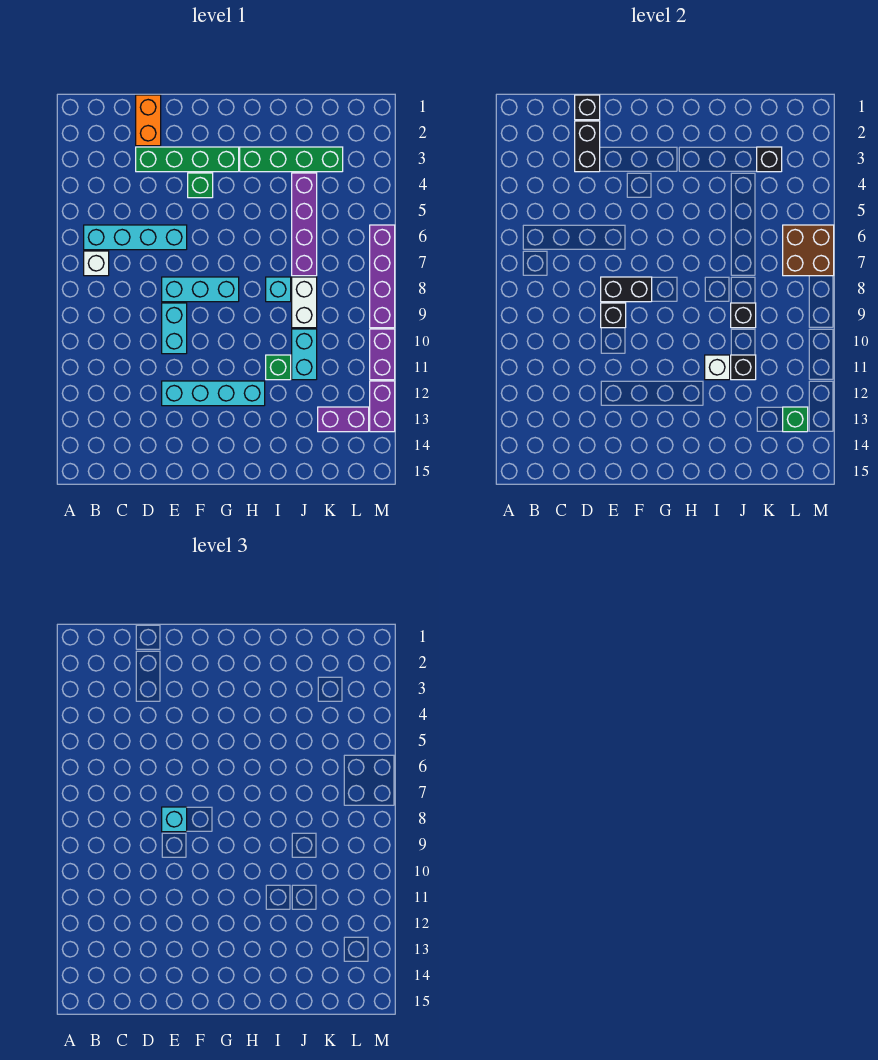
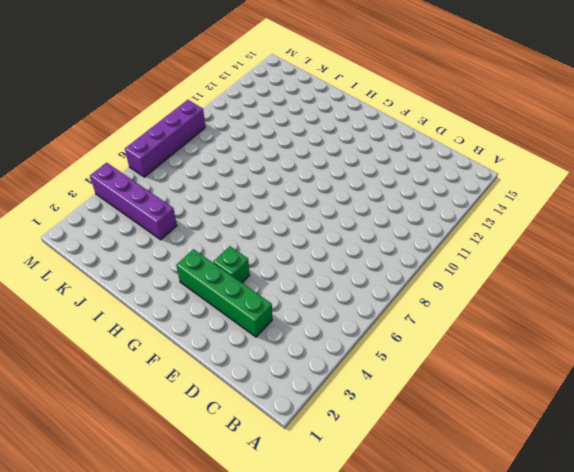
purple 1x4 brick [90,163,177,240] -> purple 1x4 brick turned to [292,173,317,276]
none -> cyan 1x4 brick [84,225,187,250]
none -> white 1x1 brick [84,251,109,276]
none -> orange 1x2 brick [136,95,161,146]

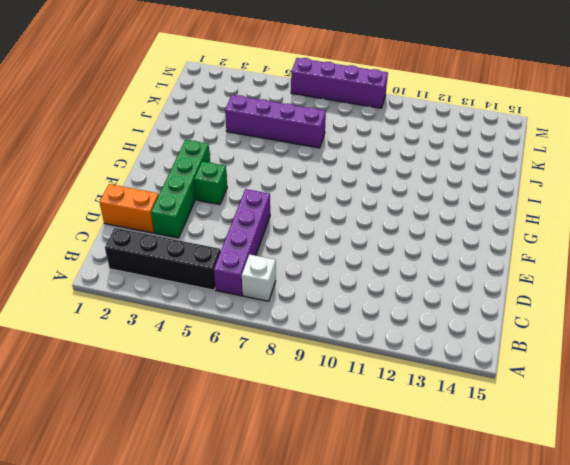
black 1x4 brick [105,228,221,290] -> none
purple 1x4 brick [214,189,270,296] -> cyan 1x4 brick [84,225,187,250]
none -> cyan 1x3 brick [162,277,239,302]
none -> cyan 1x2 brick [162,303,187,354]
none -> cyan 1x4 brick [162,381,265,406]

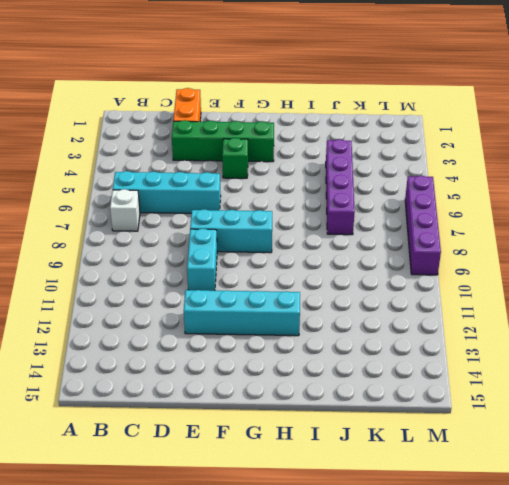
none -> green 1x4 brick [240,147,343,172]
none -> cyan 1x1 brick [266,277,291,302]
none -> green 1x1 brick [266,355,291,380]

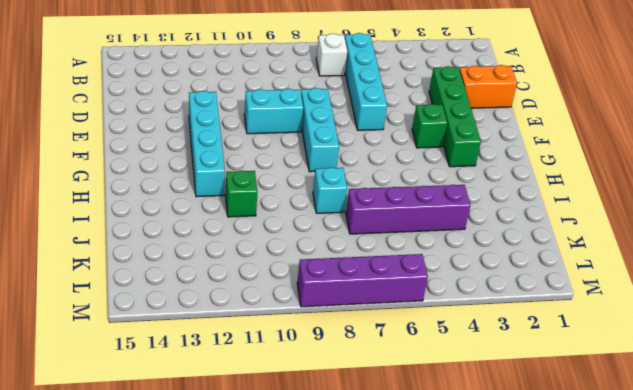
none -> green 1x4 brick [240,147,343,172]
none -> white 1x2 brick [292,277,317,328]
none -> cyan 1x2 brick [292,329,317,380]

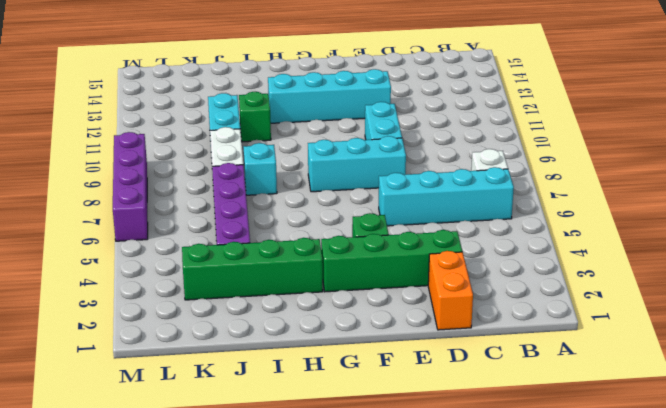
none -> purple 1x2 brick [318,407,369,432]
none -> purple 1x2 brick [370,329,395,380]
none -> purple 1x2 brick [370,381,395,432]

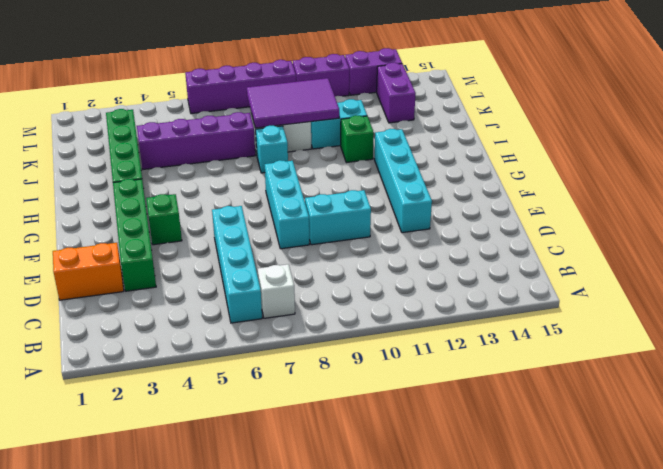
purple 2x3 tile [247,78,339,128] -> black 1x1 brick [731,303,756,328]
none -> black 1x1 brick [575,95,600,120]
none -> black 1x2 brick [575,121,600,172]
none -> black 1x2 brick [601,277,652,302]

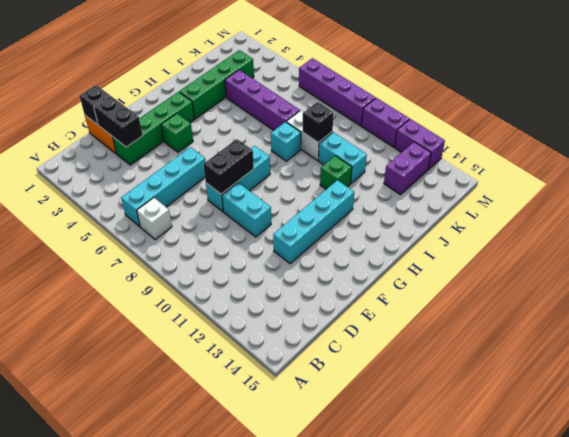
none -> black 1x1 brick [601,303,626,328]
none -> white 1x1 brick [705,355,730,380]
none -> black 1x1 brick [731,355,756,380]

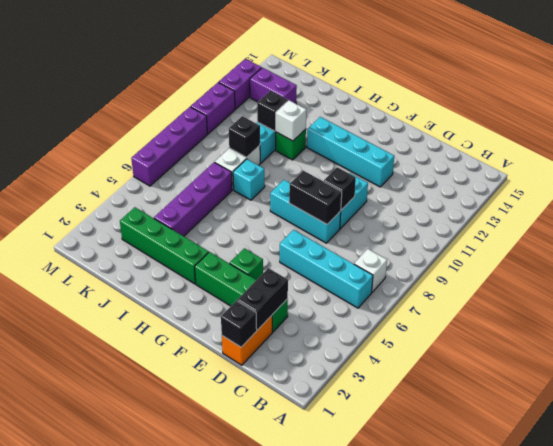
none -> black 1x1 brick [757,147,782,172]
none -> brown 2x2 brick [783,225,834,276]
none -> green 1x1 brick [783,407,808,432]

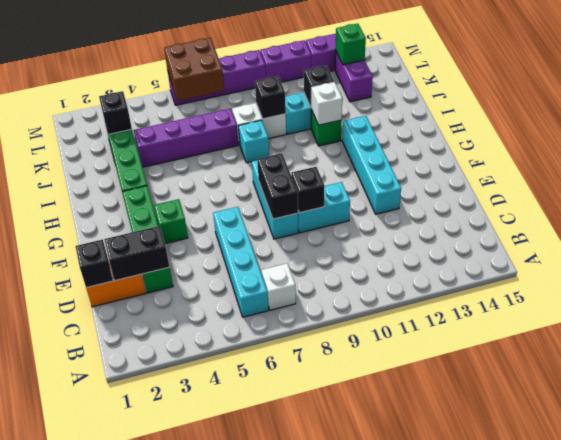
none -> cyan 1x1 brick [162,807,187,832]

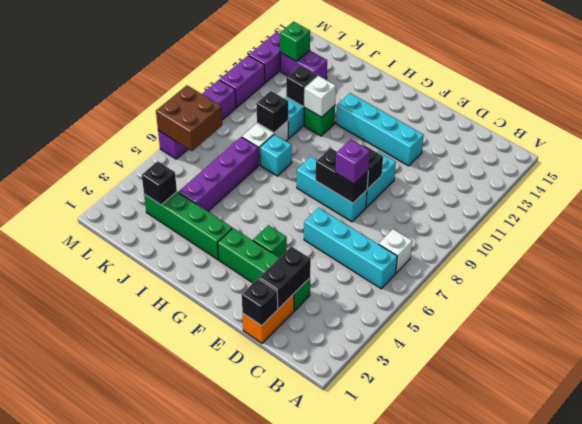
purple 1x1 brick [335,139,370,184] -> cyan 1x1 brick [162,807,187,832]

